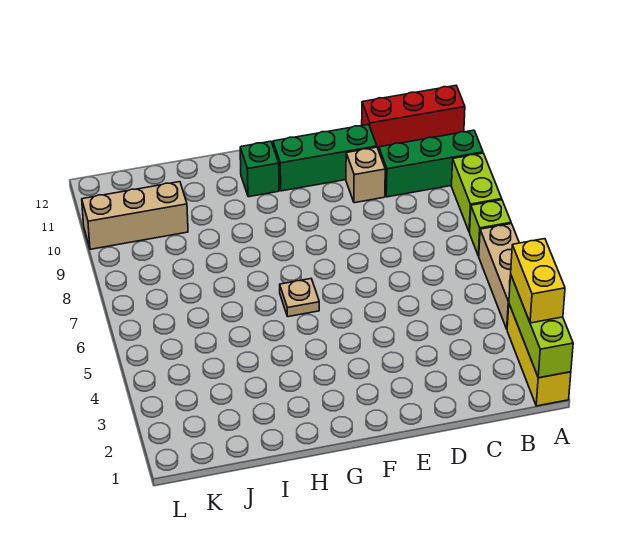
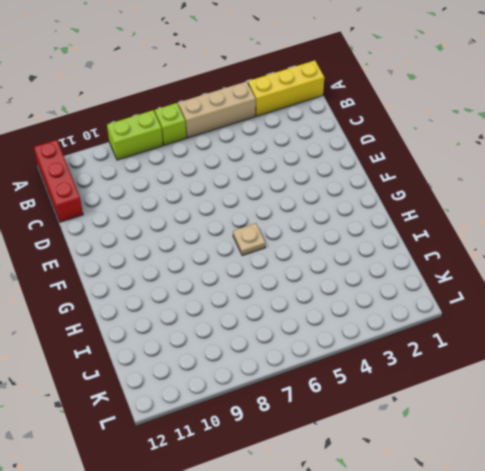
none -> green 1x3 brick [379,130,483,197]
none -> tan 1x1 brick [346,147,385,203]
none -> green 1x3 brick [273,124,377,191]

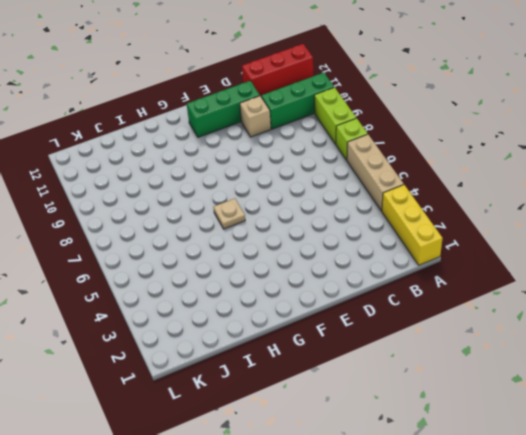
none -> green 1x1 brick [240,141,279,197]
none -> tan 1x3 brick [82,182,188,249]
none -> lime 1x3 brick [509,275,573,378]

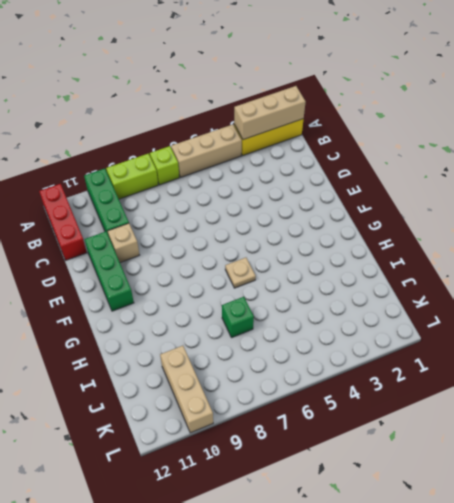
tan 1x3 brick [234,86,306,140] -> lime 1x3 brick [509,275,573,378]
green 1x1 brick [222,297,254,338] -> green 1x1 brick moved to [240,141,279,197]
none -> yellow 1x2 brick [511,239,565,323]

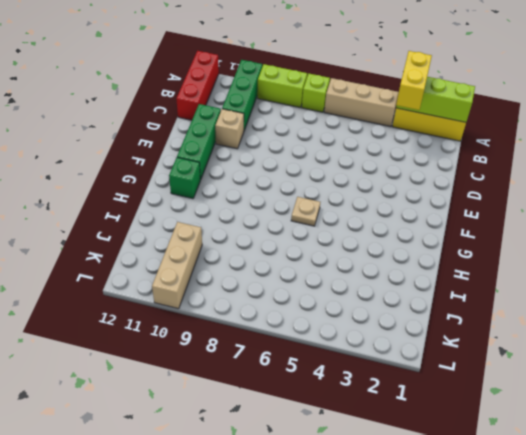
yellow 1x2 brick [396,51,432,110] -> yellow 1x2 brick turned to [511,239,565,323]

